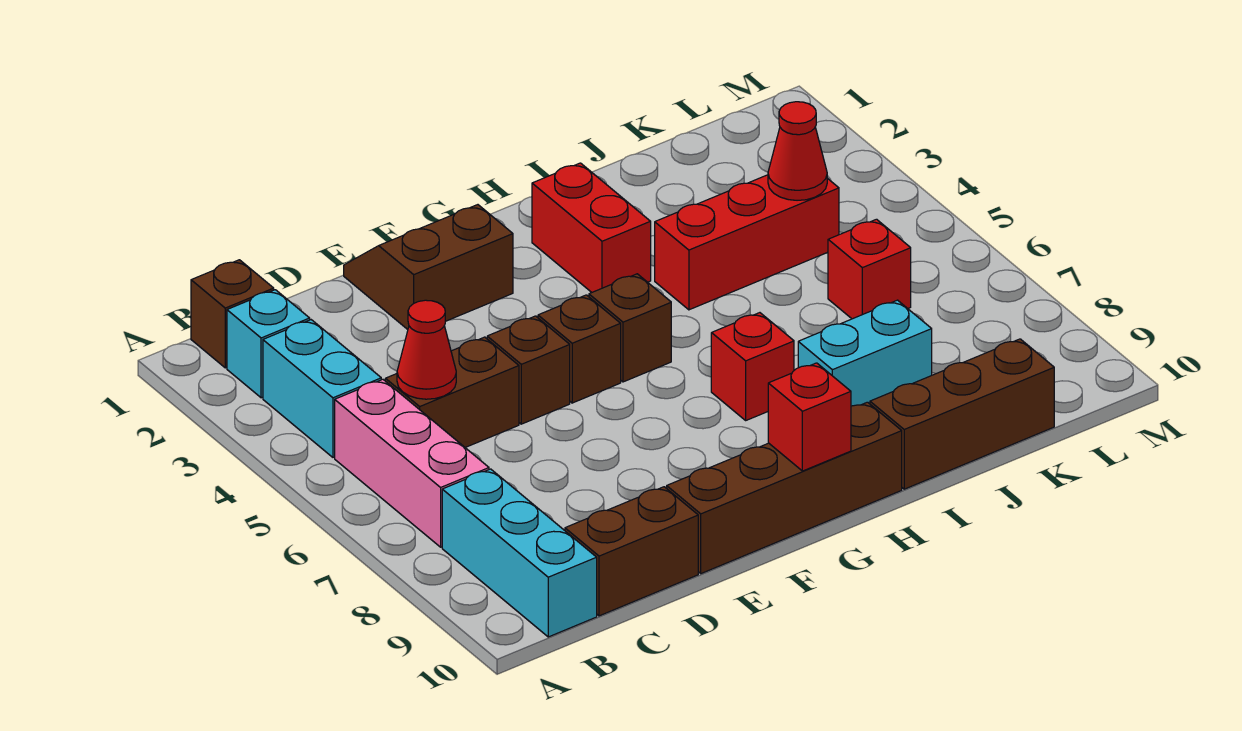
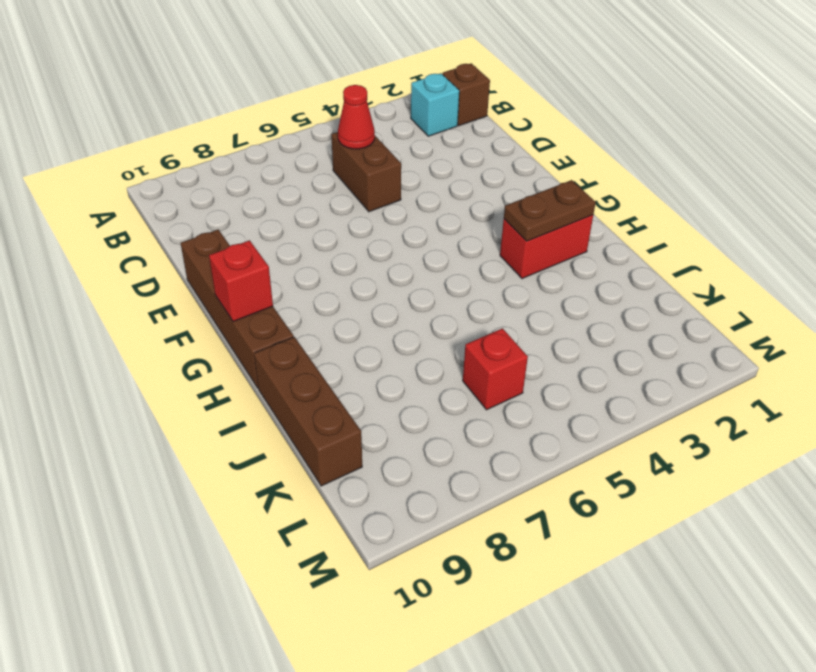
brown 1x2 plate [504,180,596,241] -> none
none -> cyan 1x2 brick [263,320,381,457]
none -> pink 1x3 brick [335,379,489,547]
none -> cyan 1x3 brick [442,469,597,637]

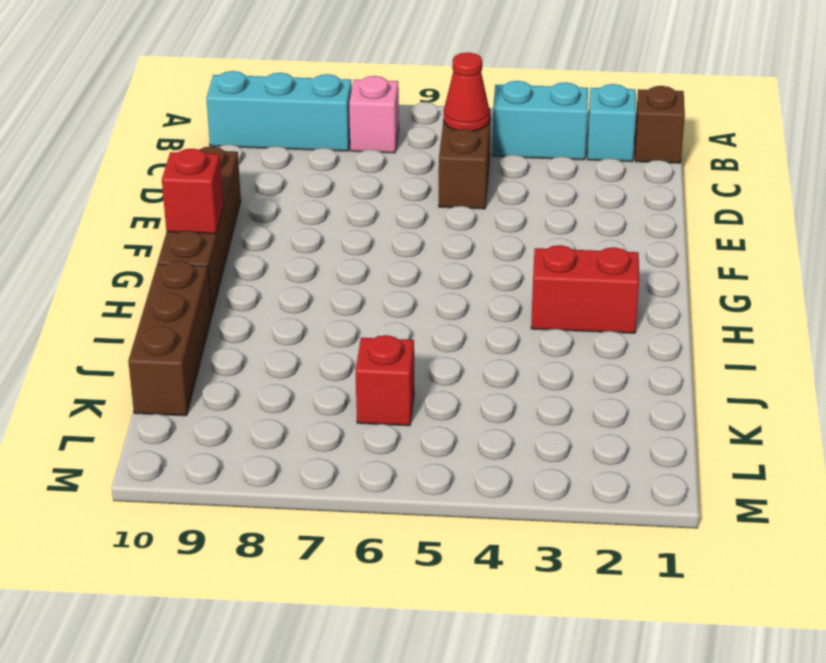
pink 1x1 brick [349,76,399,153] -> pink 1x3 brick [335,379,489,547]
none -> brown 1x2 brick [565,487,698,616]
none -> brown 2x2 slope [344,205,513,329]
none -> brown 1x1 brick [487,316,570,424]

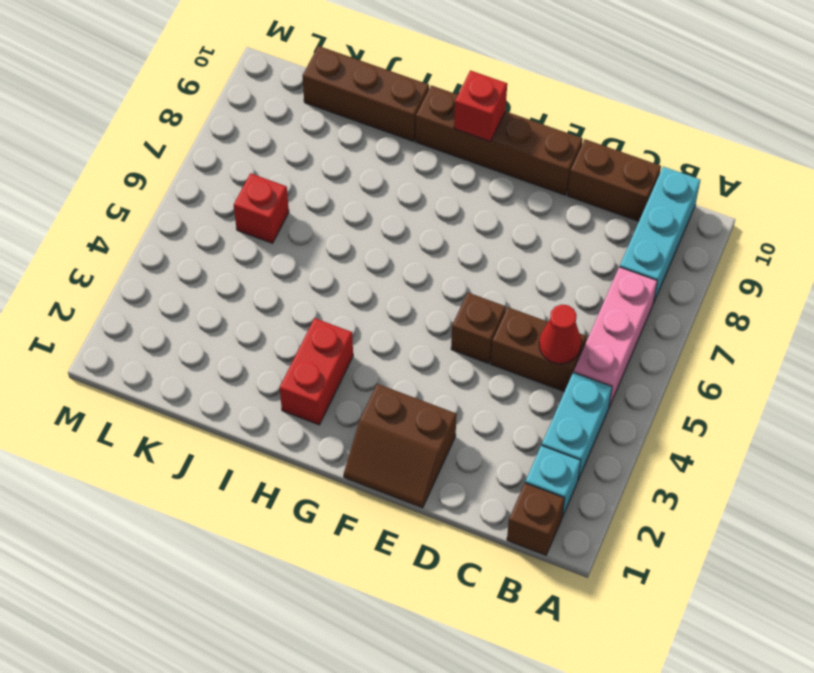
none -> brown 1x1 brick [538,295,621,403]
none -> brown 1x1 brick [589,274,671,382]
none -> red 1x1 brick [711,313,794,420]

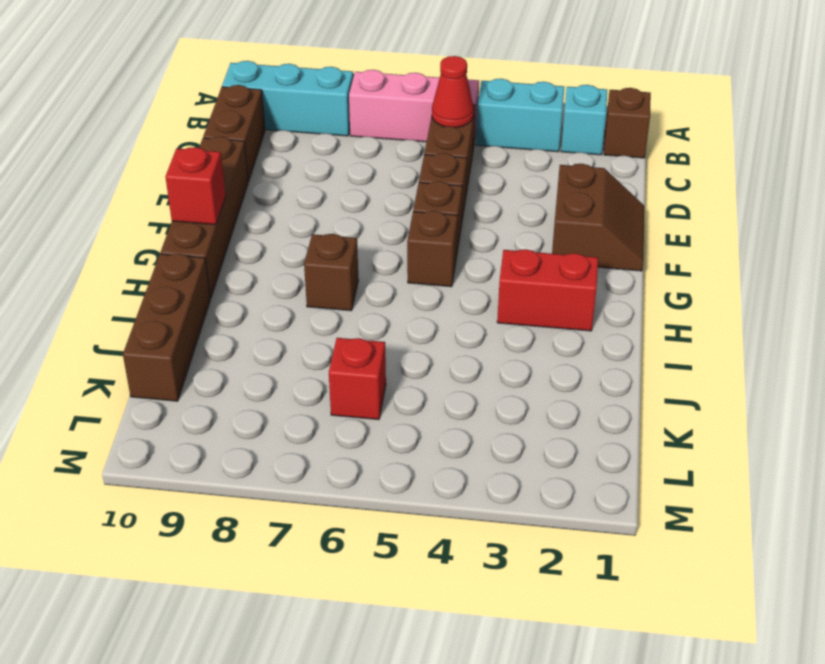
brown 1x1 brick [304,234,359,311] -> red 1x1 brick [711,313,794,420]
none -> red 1x3 brick [655,175,839,310]
none -> cyan 1x2 brick [798,300,932,406]
none -> red 1x1 cone [768,102,827,200]

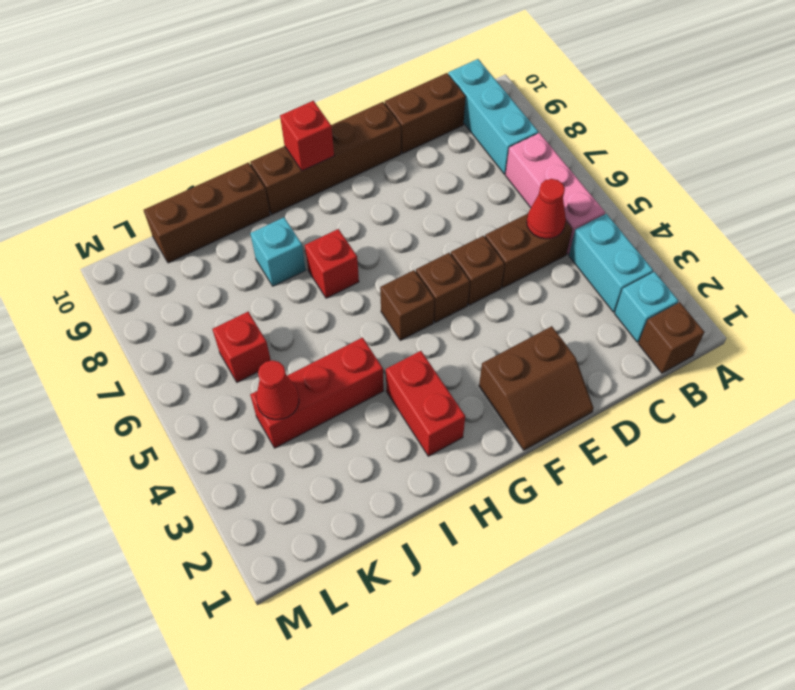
cyan 1x1 brick [250,217,306,286] -> cyan 1x2 brick [798,300,932,406]

